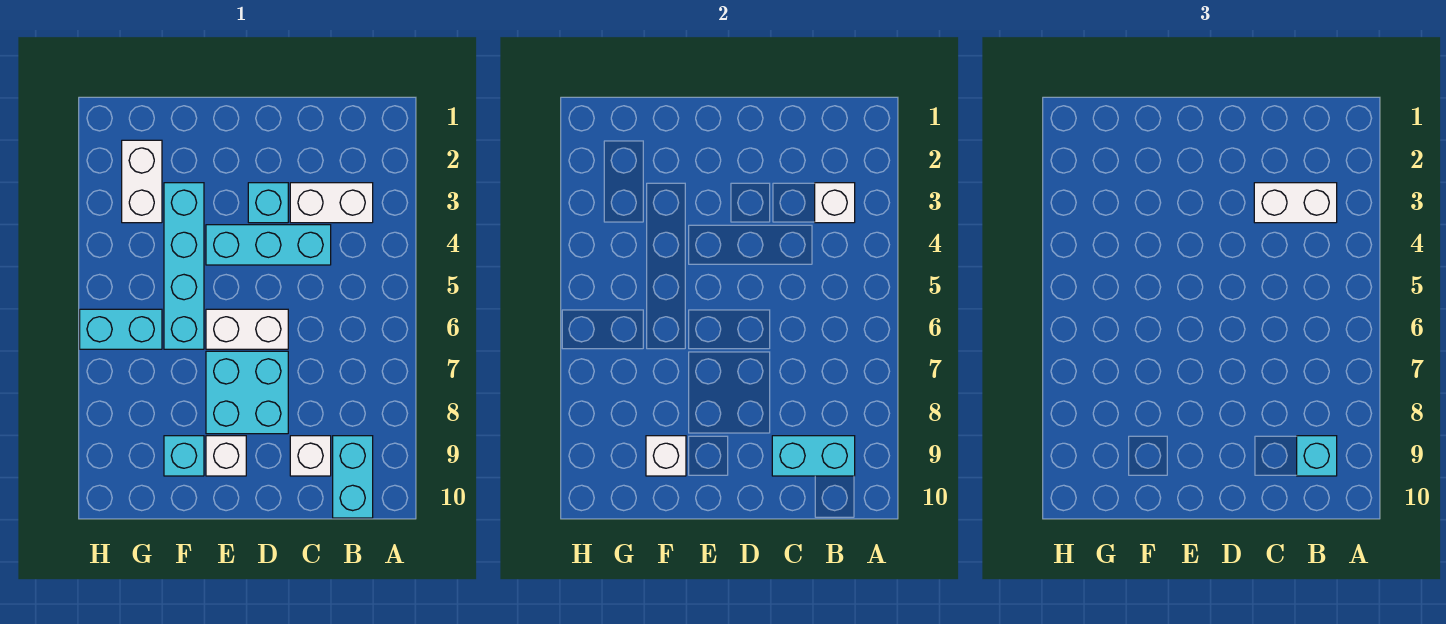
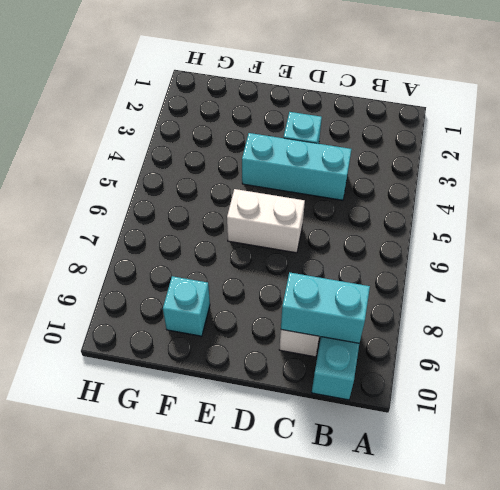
none -> white 1x2 brick [290,183,373,223]
none -> cyan 2x2 brick [206,351,288,434]
none -> white 1x1 brick [206,436,246,476]

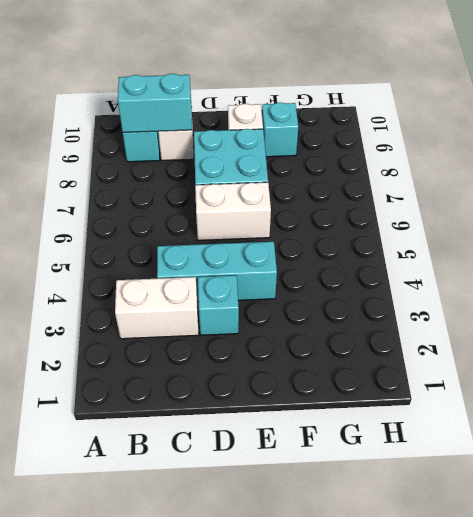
none -> cyan 1x4 brick [164,183,204,349]
none -> white 1x2 brick [122,140,162,223]
none -> cyan 1x2 brick [80,309,162,349]

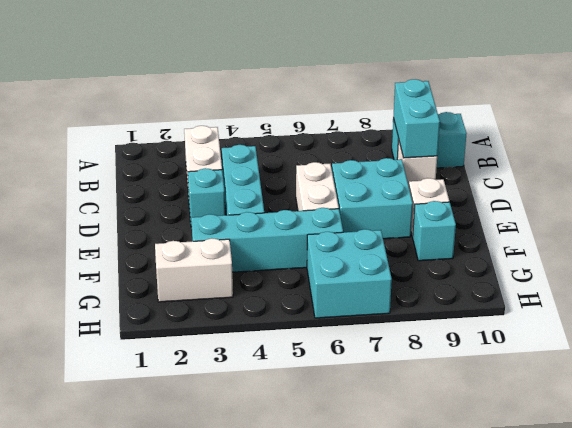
cyan 2x2 brick [307,229,392,318] -> cyan 1x2 brick [80,309,162,349]
none -> white 1x1 brick [815,183,855,223]
none -> white 1x1 brick [646,436,686,476]
none -> white 1x2 brick [1254,183,1337,223]

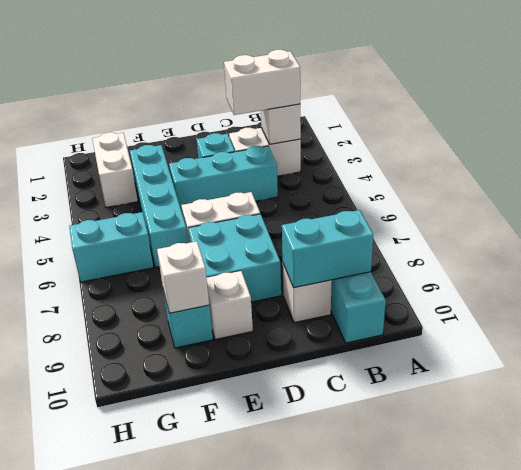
none -> cyan 1x1 brick [1297,436,1337,476]

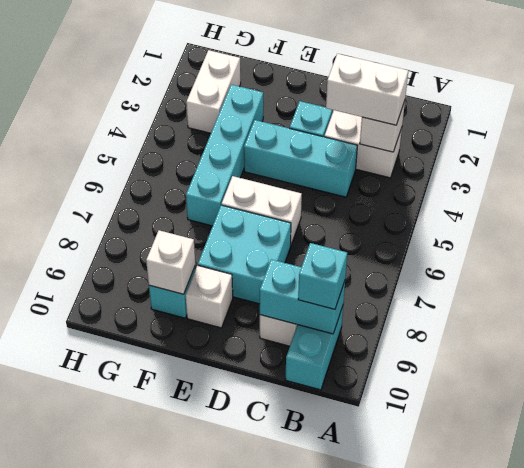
none -> cyan 1x2 brick [80,309,162,349]

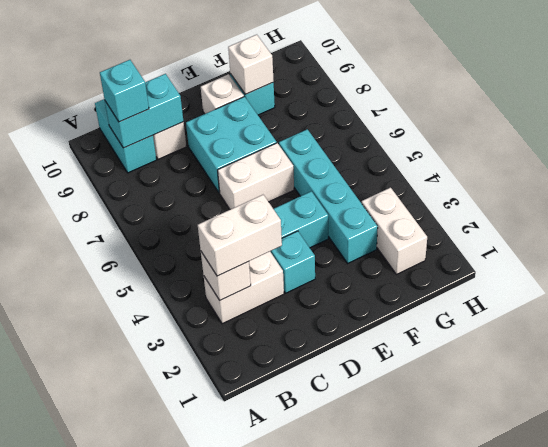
none -> cyan 1x2 brick [80,309,162,349]

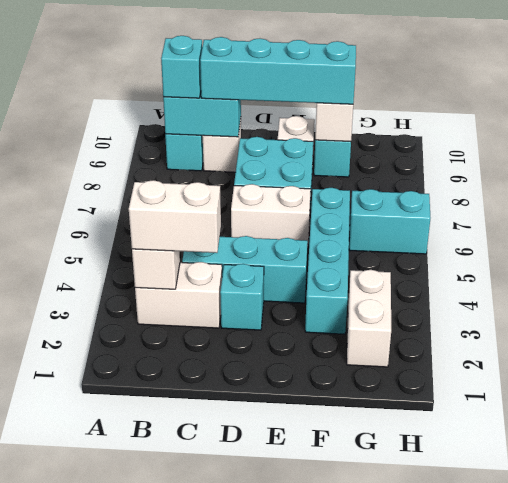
cyan 1x4 brick [200,37,356,104] -> none

